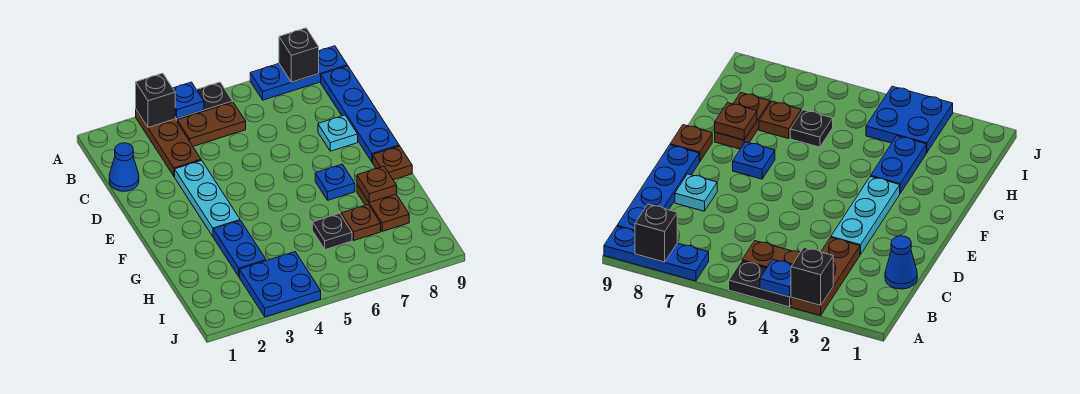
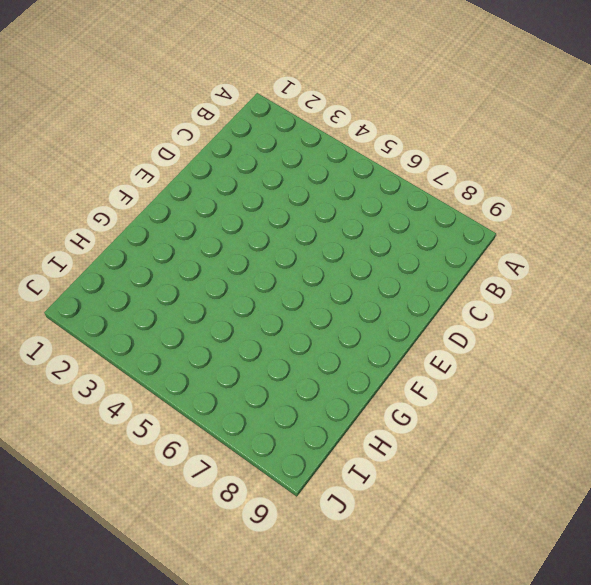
none -> brown 1x3 plate [136,110,201,177]
none -> black 1x2 plate [175,82,233,121]
none -> blue 1x3 plate [250,46,347,100]

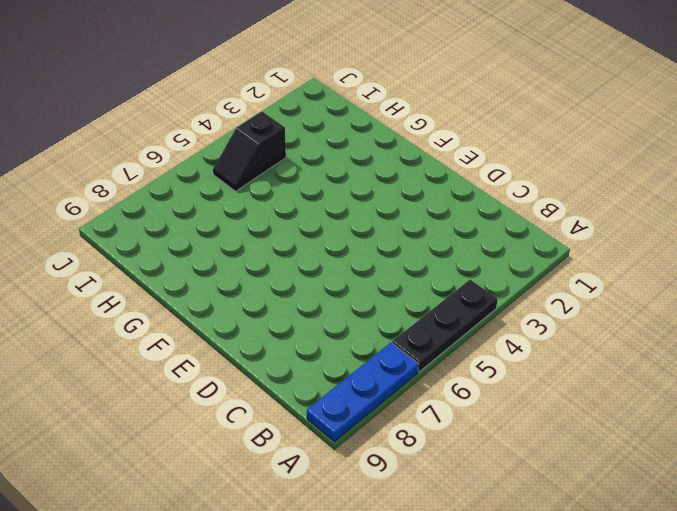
black 1x3 plate [392,280,498,372] -> black 1x2 plate [175,82,233,121]
black 1x2 slope [213,111,286,191] -> blue 2x2 plate [239,252,321,317]
none -> brown 1x3 plate [136,110,201,177]
none -> brown 1x2 plate [177,102,246,146]
none -> blue 1x4 plate [321,66,399,162]

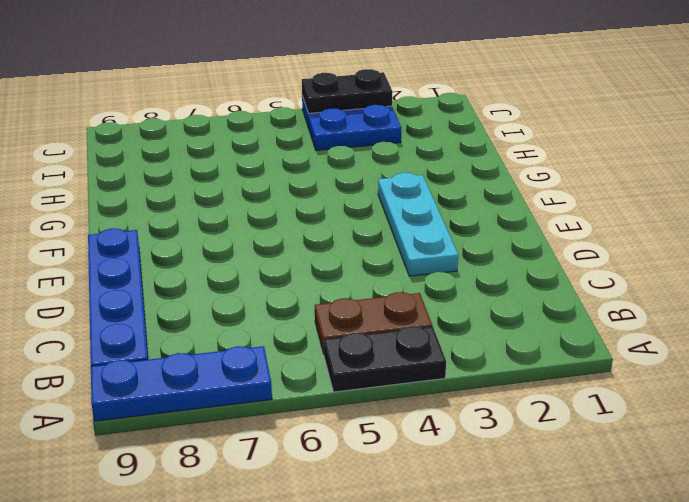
black 1x2 plate [302,69,392,113] -> none
none -> brown 1x3 plate [136,110,201,177]
none -> blue 1x1 cone [109,143,139,191]
none -> cyan 1x1 plate [318,115,358,151]

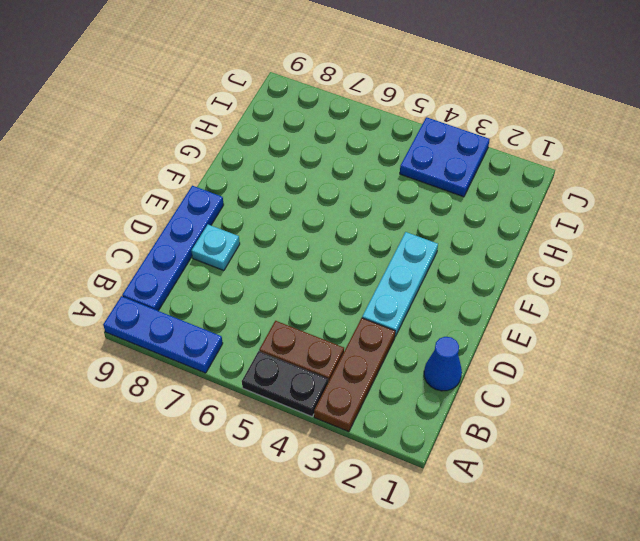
none -> blue 1x1 plate [315,164,355,200]
none -> brown 1x1 plate [373,146,412,180]
none -> blue 1x2 plate [213,221,266,276]

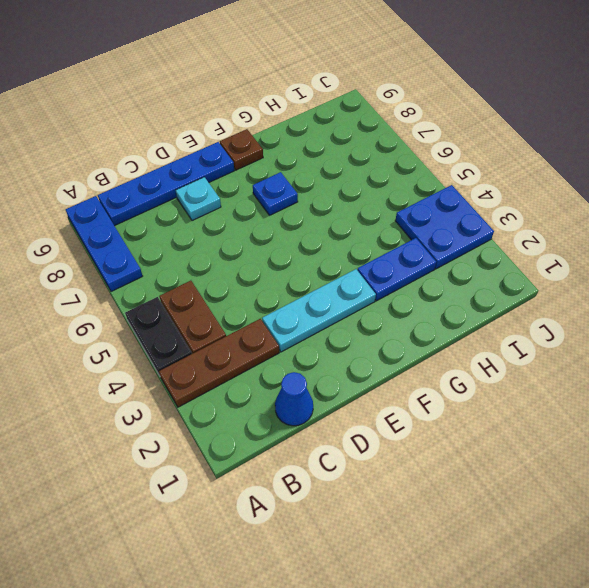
none -> brown 1x2 plate [357,185,409,231]
none -> black 1x1 plate [312,213,352,250]
none -> brown 1x1 plate [341,204,381,240]

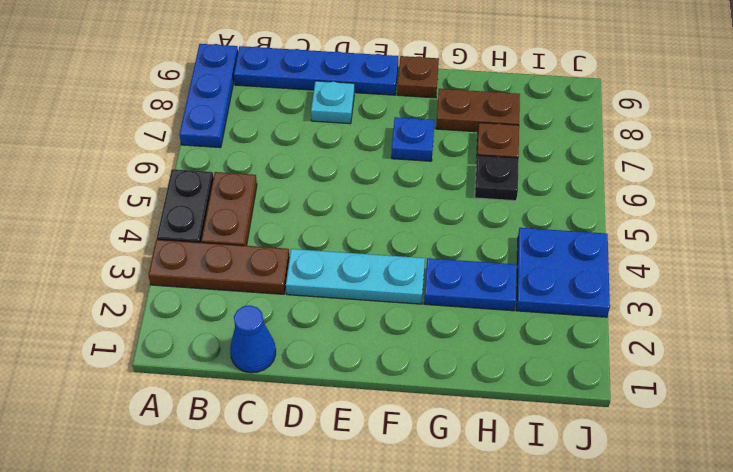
none -> black 1x1 brick [136,73,175,127]
none -> blue 1x1 plate [173,82,204,118]
none -> black 1x1 brick [279,28,319,82]

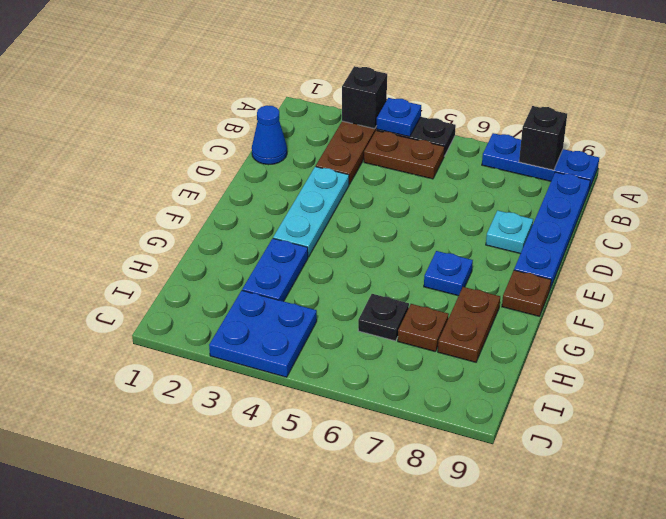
none -> brown 1x1 plate [357,166,397,202]

